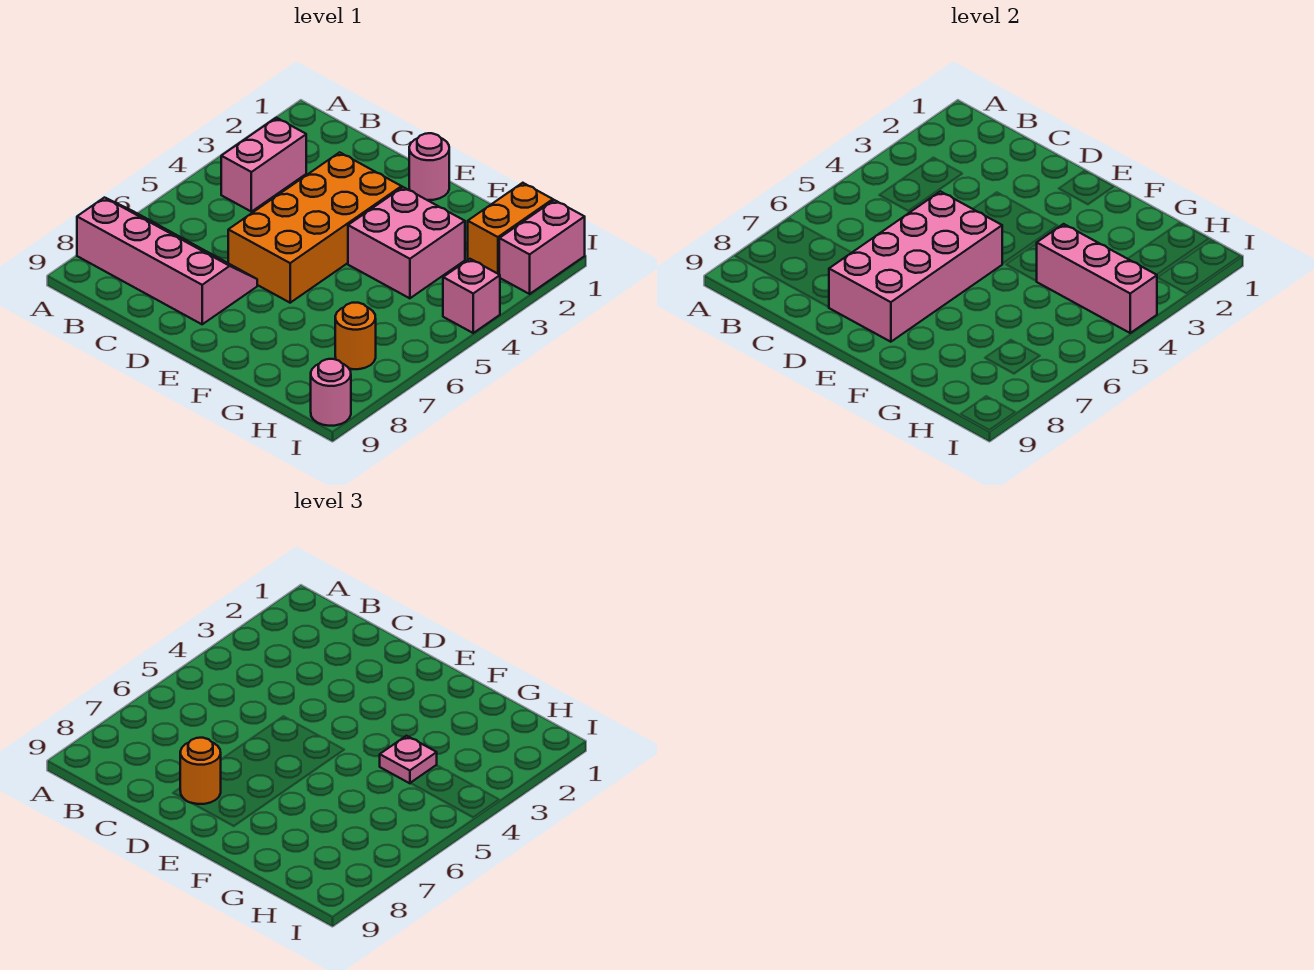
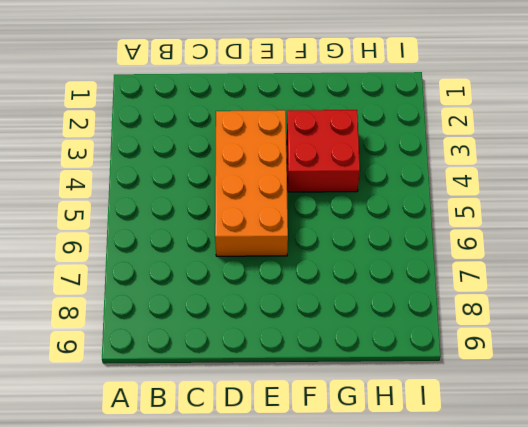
red 2x2 brick [287,110,360,192] -> pink 2x2 brick [348,187,465,298]
none -> pink 2x4 slope [77,198,257,324]
none -> pink 1x2 brick [221,118,306,212]
none -> pink 1x1 round brick [409,133,449,200]

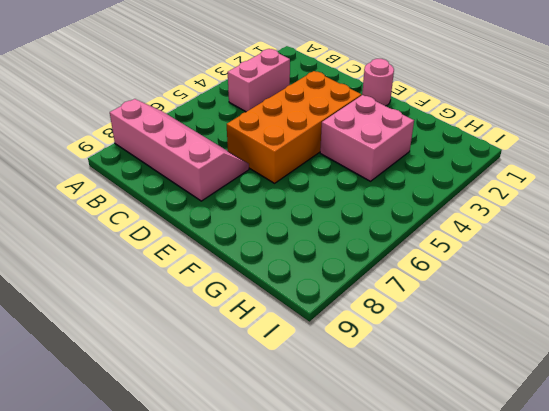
none -> orange 1x2 brick [468,183,553,274]
none -> orange 1x1 round brick [335,303,376,369]
none -> pink 1x2 brick [499,200,585,294]

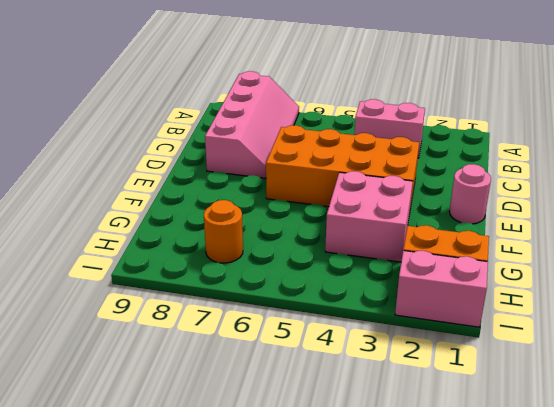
none -> pink 1x1 brick [443,259,500,333]
none -> pink 1x1 round brick [311,359,351,426]
none -> pink 2x4 brick [829,191,1002,342]

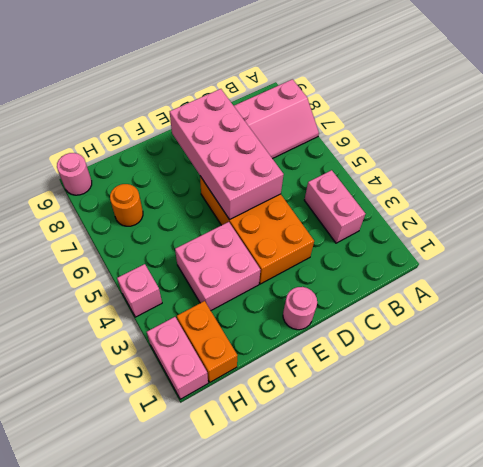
none -> pink 1x3 brick [1037,224,1157,333]
none -> orange 1x1 round brick [180,738,221,804]
none -> pink 1x1 plate [380,736,437,783]

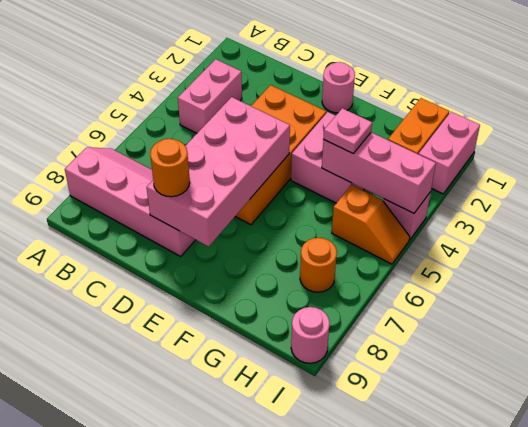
orange 1x2 slope [332,185,410,264] -> none

